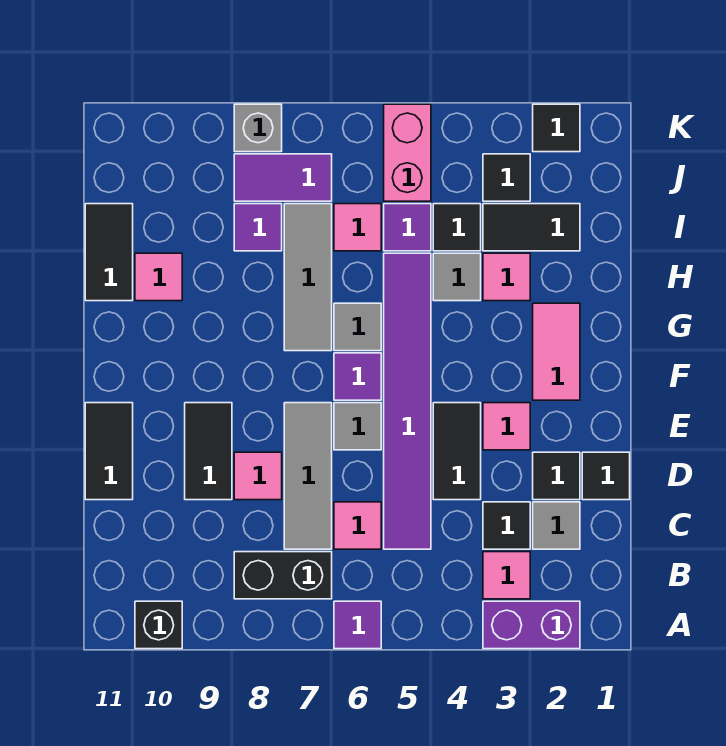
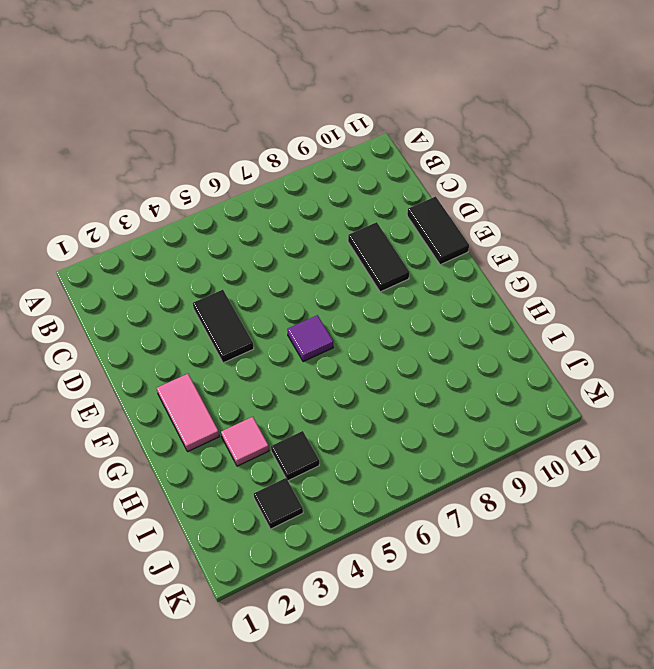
none -> purple 1x2 brick [483,601,580,649]
none -> purple 1x1 tile [334,601,381,649]
none -> black 1x1 brick [135,601,182,649]
none -> pink 1x1 tile [483,552,530,599]

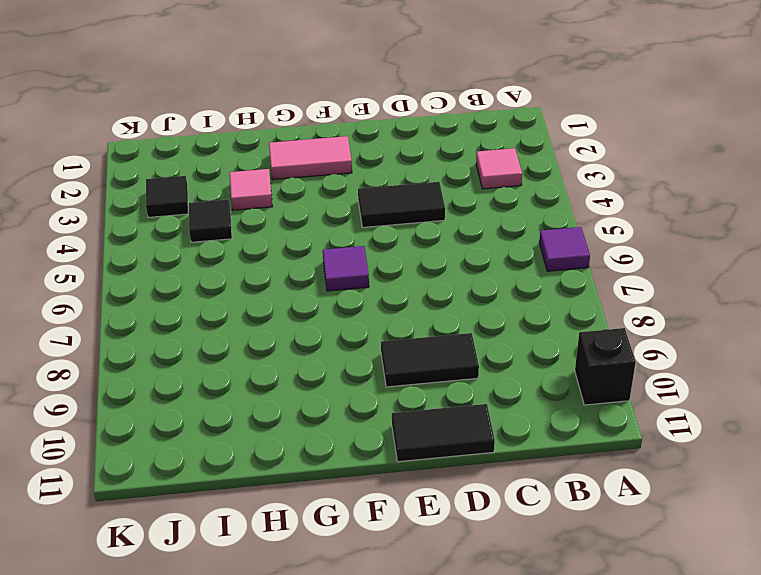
none -> purple 1x2 brick [483,601,580,649]
none -> black 1x2 brick [234,552,332,599]
none -> grey 1x1 tile [533,502,580,549]
none -> black 1x1 tile [483,502,530,549]

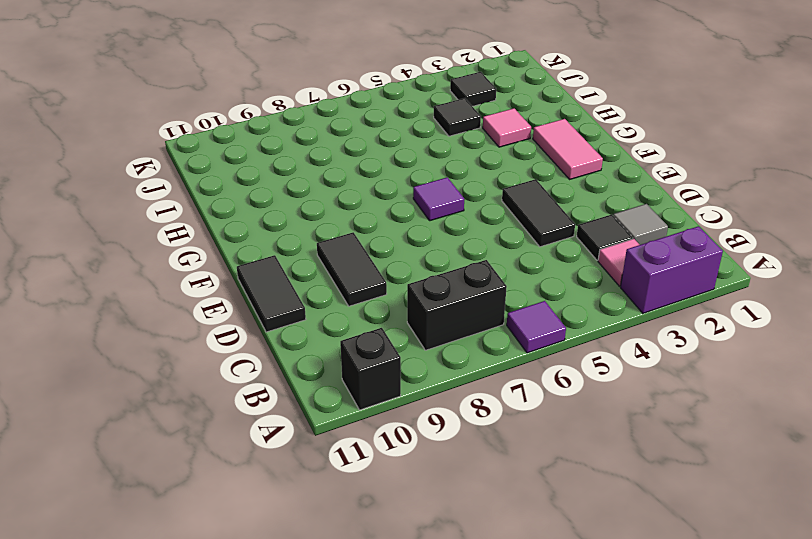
none -> purple 1x6 tile [384,253,431,549]
none -> pink 1x1 tile [334,502,381,549]
none -> grey 1x3 tile [284,403,332,549]
none -> black 1x1 tile [582,452,630,500]

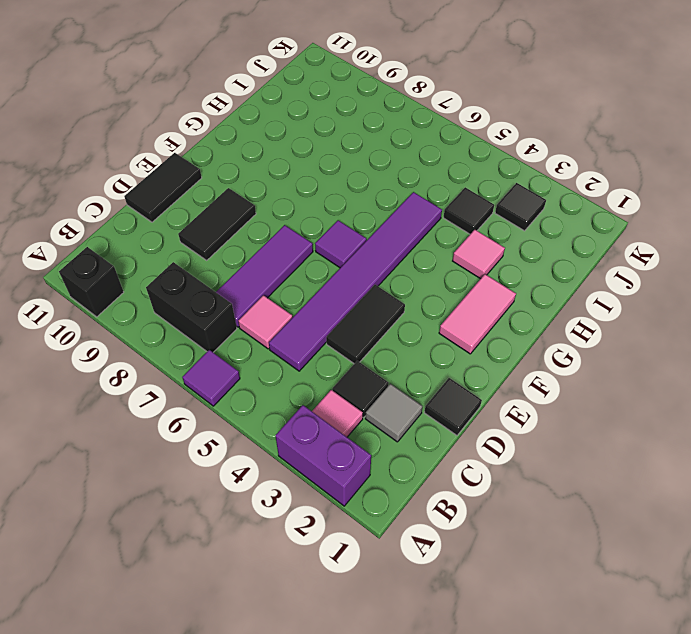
purple 1x3 tile [216,225,313,327] -> grey 1x3 tile [284,403,332,549]
none -> black 1x1 tile [533,452,580,500]
none -> pink 1x1 tile [234,452,282,500]
none -> pink 1x1 tile [483,403,530,450]
none -> grey 1x1 tile [334,403,381,450]

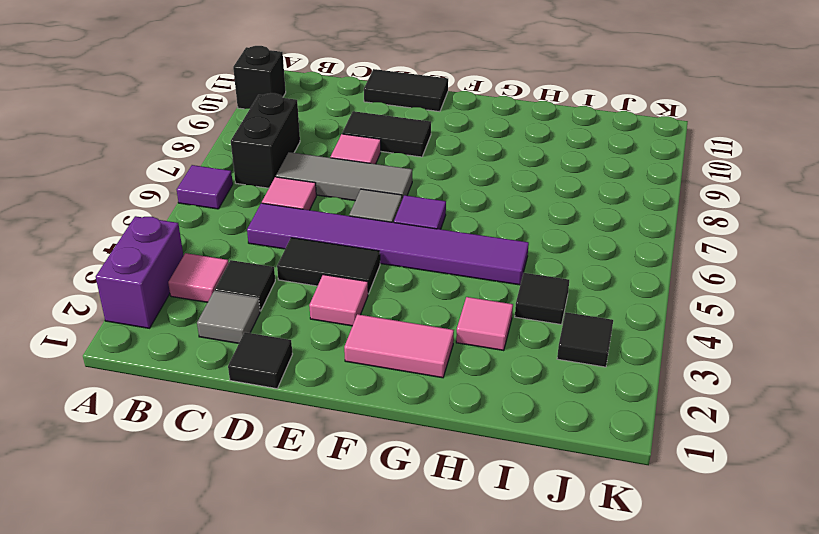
none -> black 1x1 tile [533,452,580,500]
none -> grey 1x1 tile [334,303,381,351]
none -> grey 1x3 tile [284,204,332,351]
none -> grey 1x1 tile [433,253,481,301]

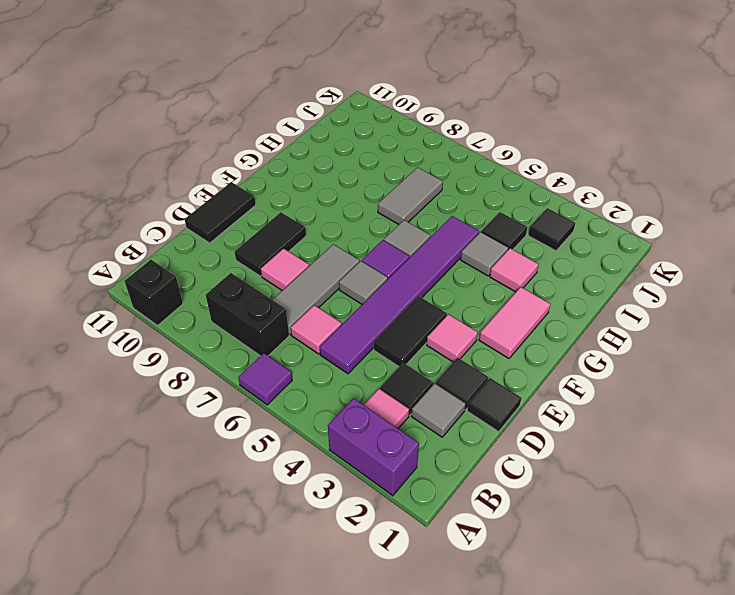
grey 1x2 tile [378,167,443,224] -> grey 1x3 tile [284,204,332,351]
none -> pink 1x1 tile [135,253,182,301]
none -> black 1x2 tile [85,204,133,301]
none -> black 1x2 tile [483,204,580,251]
none -> purple 1x1 tile [384,204,431,251]

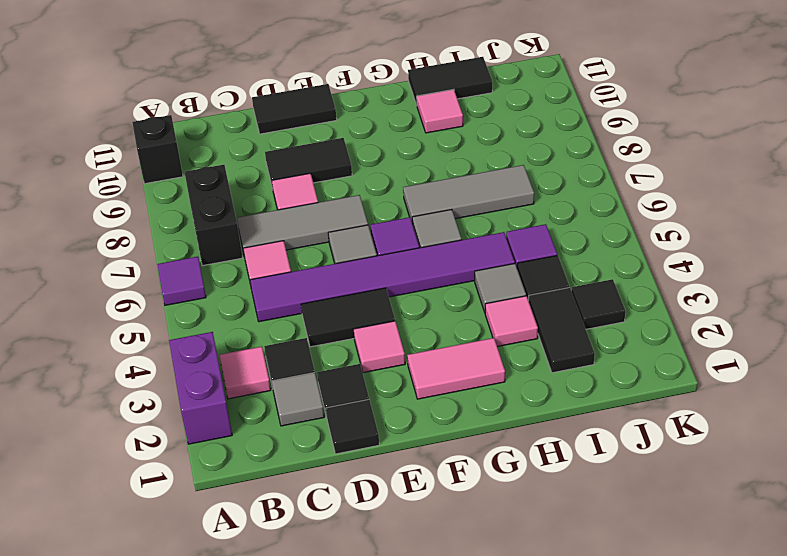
none -> pink 1x1 tile [334,204,381,251]
none -> purple 1x1 tile [234,204,282,251]
none -> pink 1x2 brick [384,104,431,201]
none -> purple 1x2 tile [234,154,332,201]

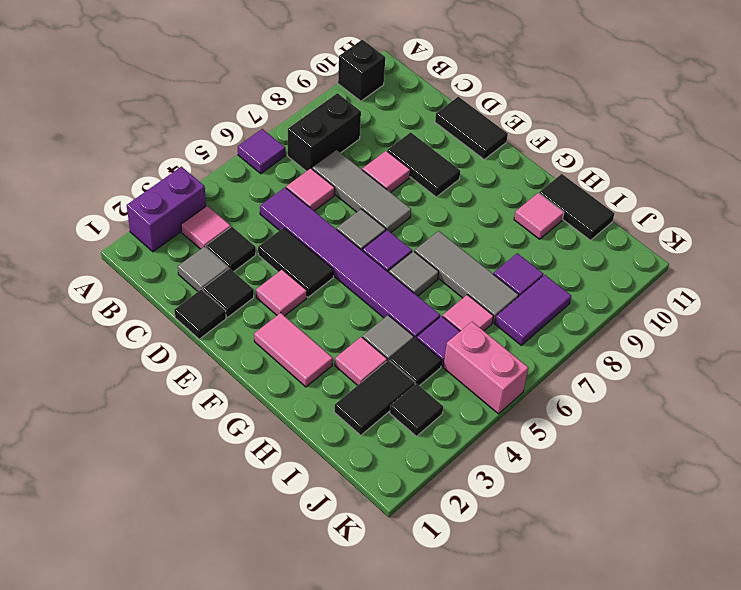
none -> black 1x1 tile [533,104,580,152]
none -> grey 1x1 brick [234,104,282,152]

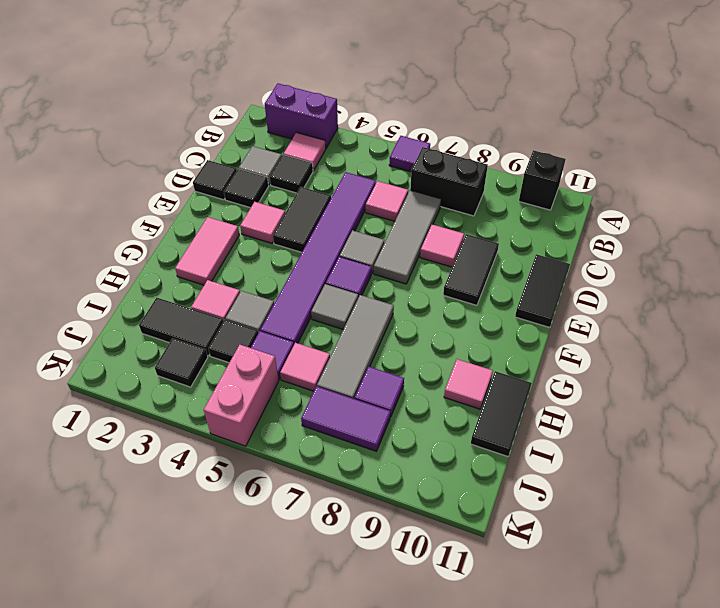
none -> black 1x1 tile [533,104,580,152]
none -> grey 1x1 brick [234,104,282,152]

